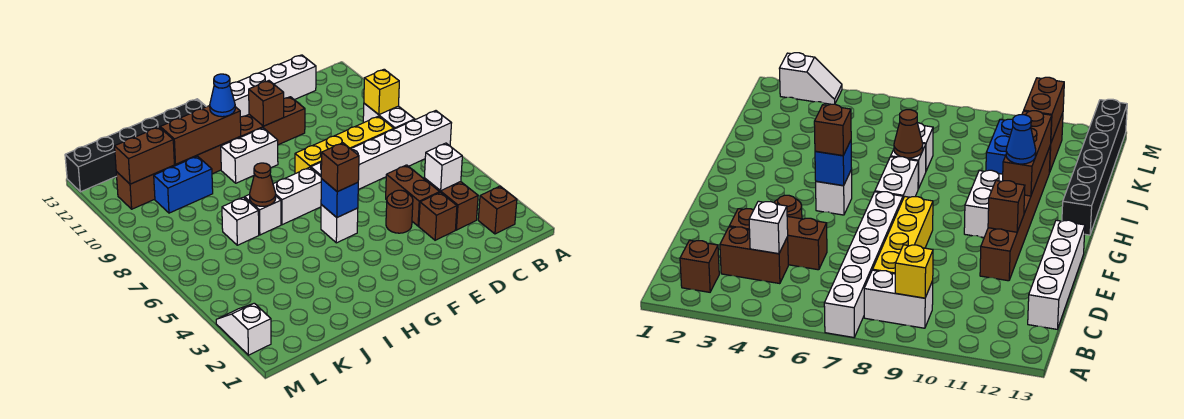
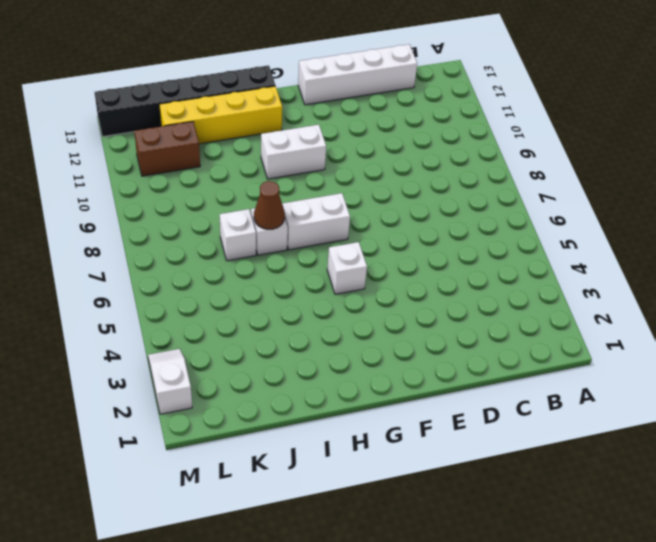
yellow 1x4 brick [159,86,282,144] -> yellow 1x4 brick moved to [295,116,394,174]
none -> white 1x6 brick [311,111,451,190]
none -> brown 1x1 brick [478,186,517,234]
none -> white 1x2 brick [363,103,415,129]

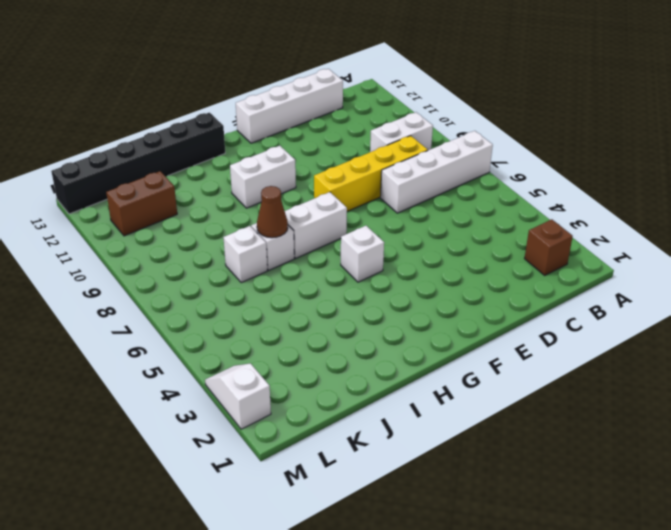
white 1x4 brick [380,131,493,213] -> white 1x6 brick [311,111,451,190]
white 1x2 brick [370,112,433,152] -> white 1x2 brick turned to [363,103,415,129]
none -> brown 1x2 brick [424,178,478,230]
none -> brown 1x1 brick [419,192,457,240]
none -> brown 1x2 brick [386,165,440,226]

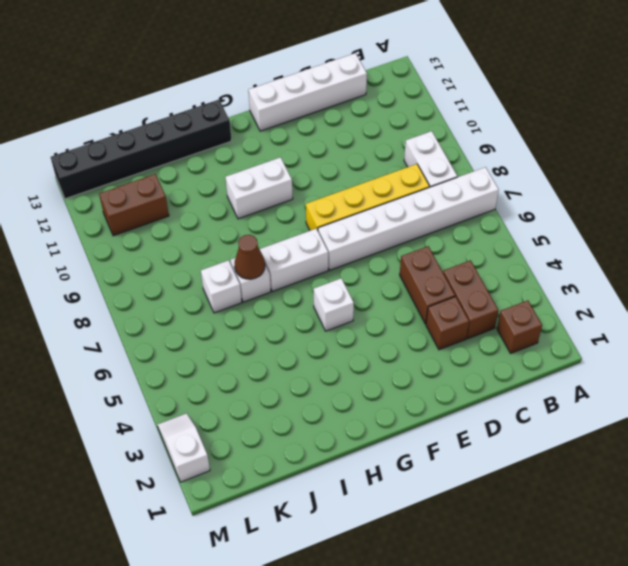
none -> brown 1x1 round brick [386,190,413,233]
none -> brown 1x6 brick [174,97,305,174]
none -> blue 1x2 brick [154,156,213,213]

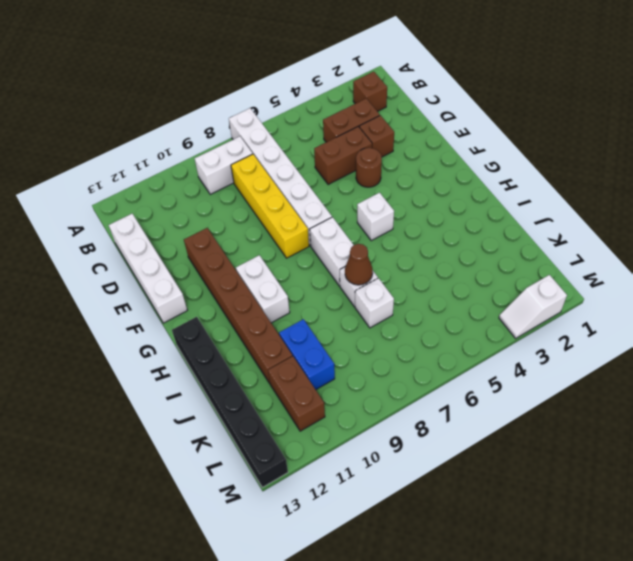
none -> yellow 1x1 brick [364,69,399,115]
none -> white 1x1 brick [424,143,462,191]
none -> brown 1x1 brick [249,81,284,126]

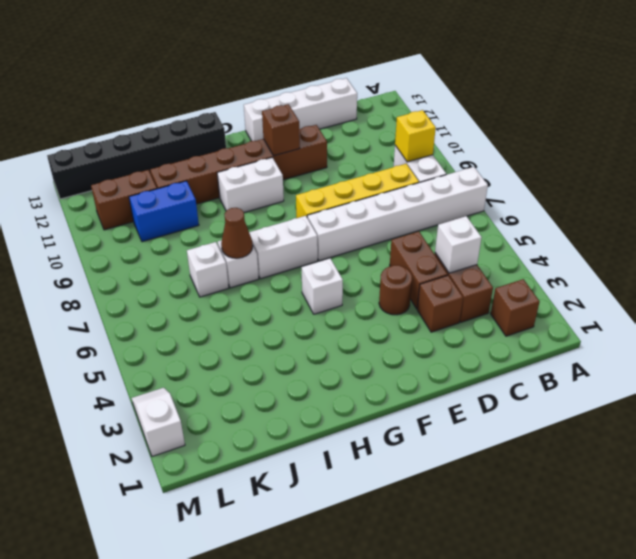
none -> blue 1x1 brick [321,179,358,217]
none -> brown 1x3 brick [160,106,241,164]
none -> brown 1x2 brick [115,127,174,184]

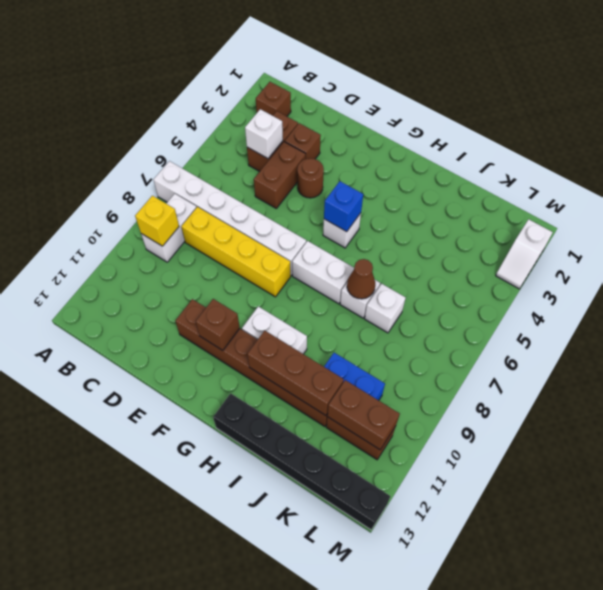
none -> white 1x4 brick [230,55,316,117]
none -> brown 1x1 brick [321,143,359,192]
none -> blue 1x1 cone [210,74,235,117]

